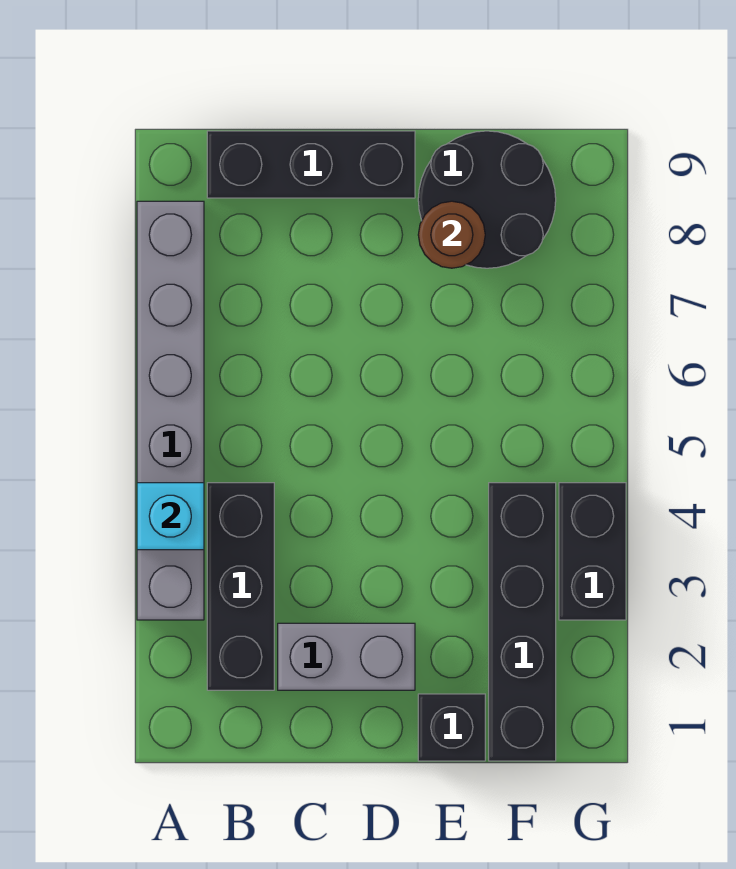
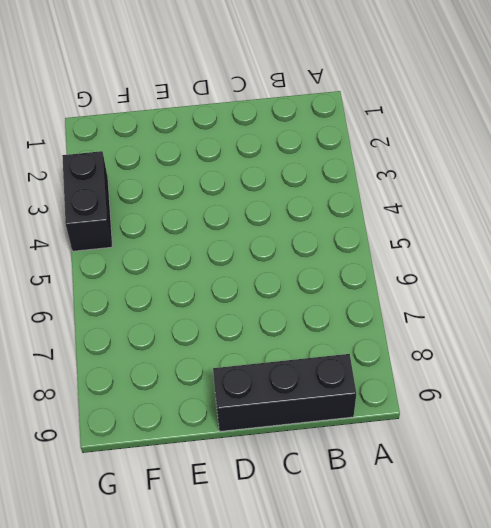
none -> grey 1x6 brick [137,201,204,620]
none -> black 1x3 brick [207,483,274,690]

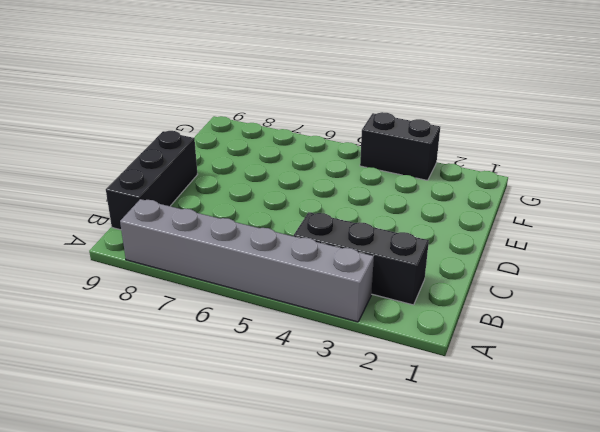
none -> grey 1x2 brick [278,623,415,690]
none -> black 1x1 brick [418,694,485,761]

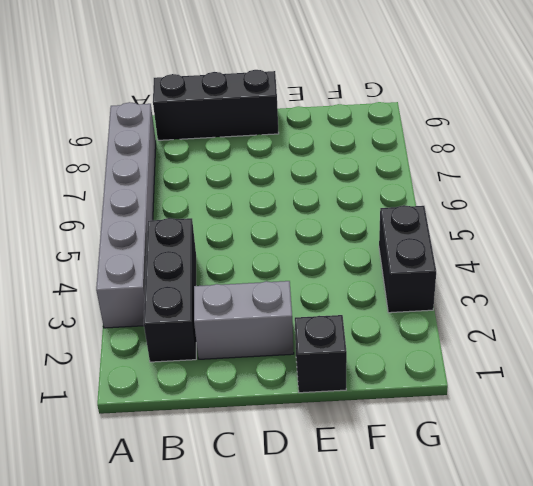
none -> black 2x2 round brick [418,131,556,268]
none -> black 1x4 brick [489,483,556,761]

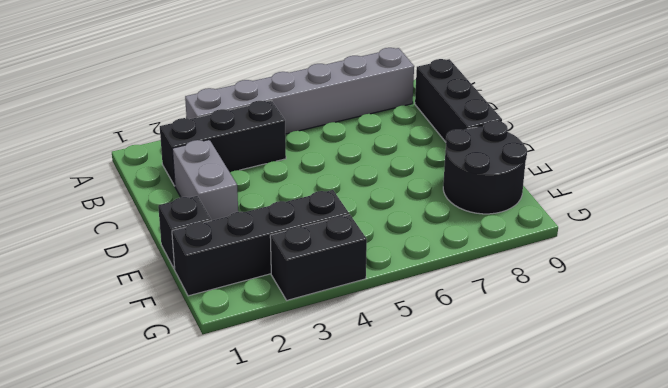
none -> cyan 1x1 brick [137,483,204,550]
none -> brown 1x1 round brick [418,201,485,268]

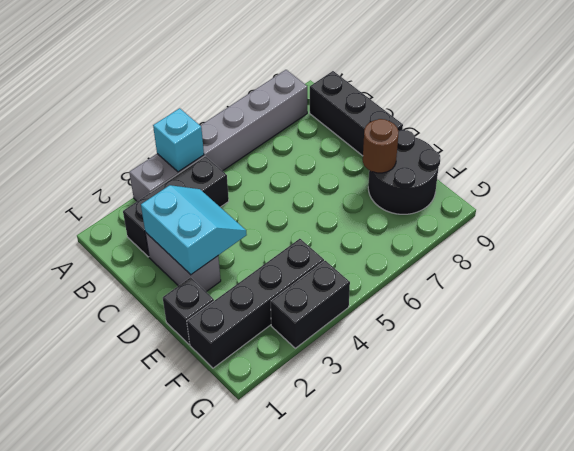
cyan 2x2 slope [141,185,247,275] -> none

